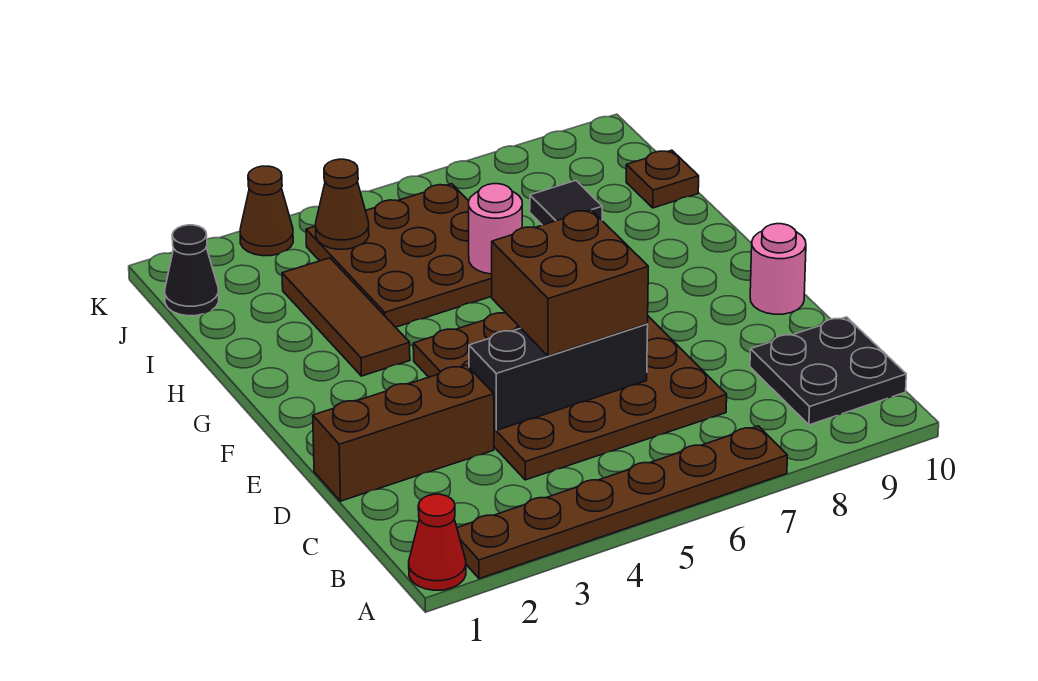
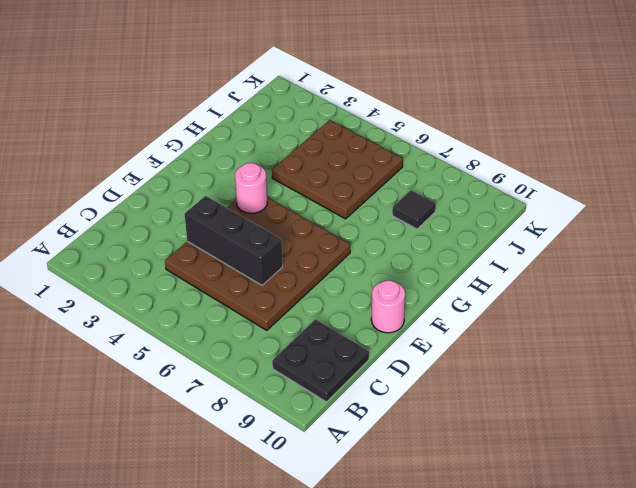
pink 1x1 round brick [235,163,267,213] -> pink 1x1 round brick moved to [469,184,522,274]
none -> red 1x1 cone [409,494,466,590]
none -> brown 1x6 plate [457,426,787,579]
none -> brown 1x3 brick [313,365,494,501]

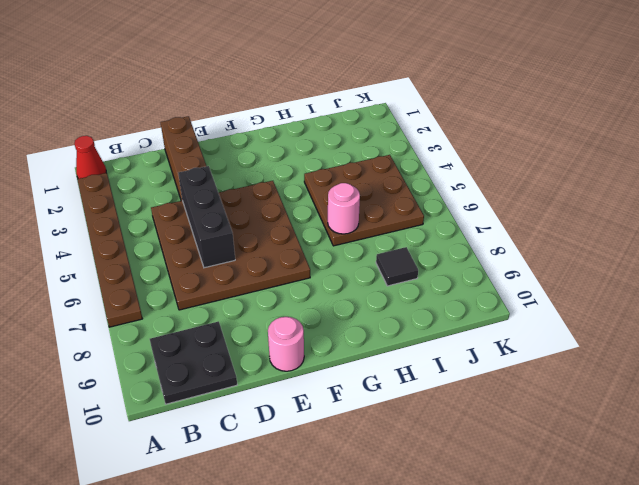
none -> brown 1x3 tile [282,258,410,376]
none -> brown 1x1 plate [626,150,699,208]
none -> black 1x1 cone [165,225,219,316]

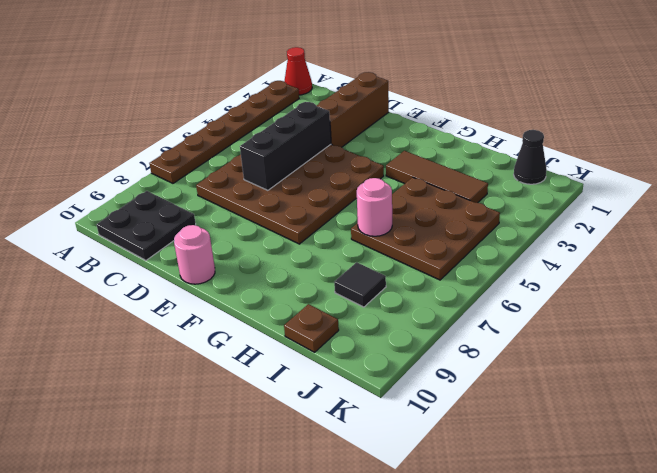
none -> brown 1x1 cone [240,166,293,256]
none -> brown 1x1 cone [316,159,369,249]
none -> brown 2x2 brick [492,210,648,356]

